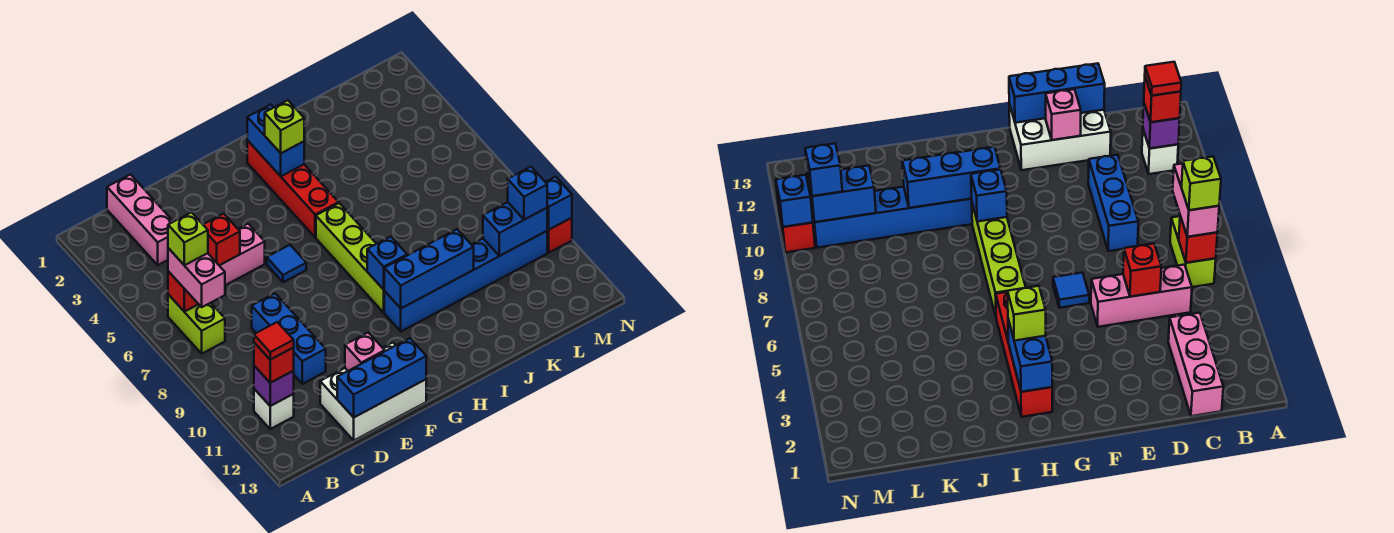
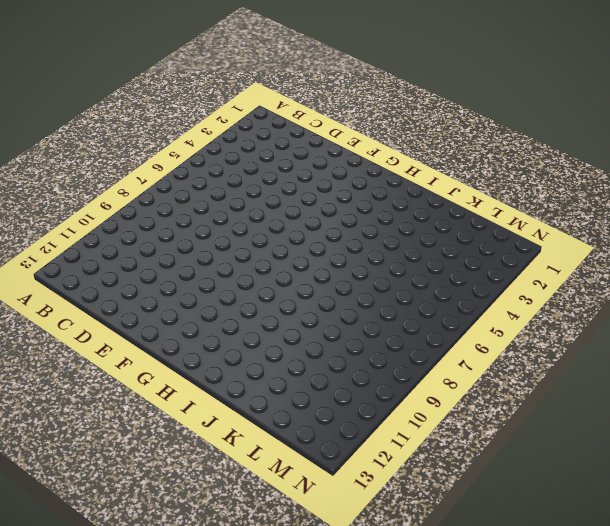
none -> lime 1x2 brick [168,294,225,353]
none -> white 1x1 brick [254,389,294,429]
none -> pink 1x3 brick [107,175,173,265]

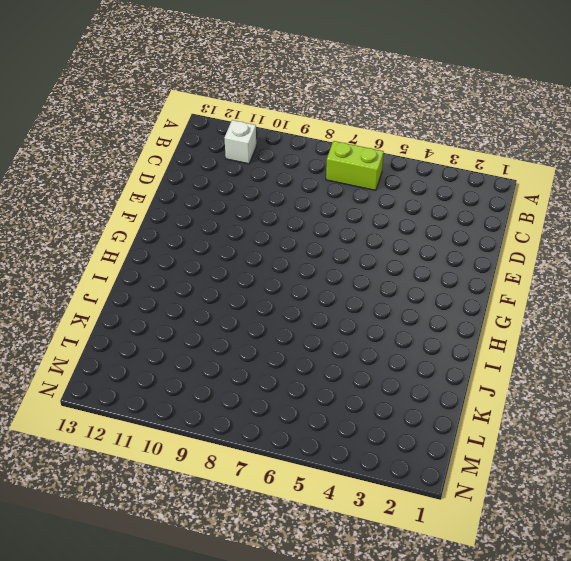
none -> pink 1x3 brick [107,175,173,265]
none -> pink 1x3 brick [219,224,265,285]
none -> blue 1x3 brick [252,293,326,384]

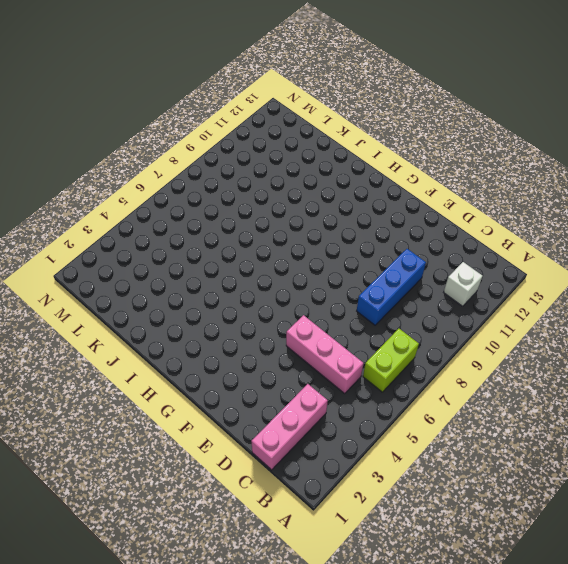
none -> white 2x3 brick [320,343,426,440]
none -> blue 1x1 tile [267,245,306,282]
none -> red 1x4 brick [247,140,339,237]

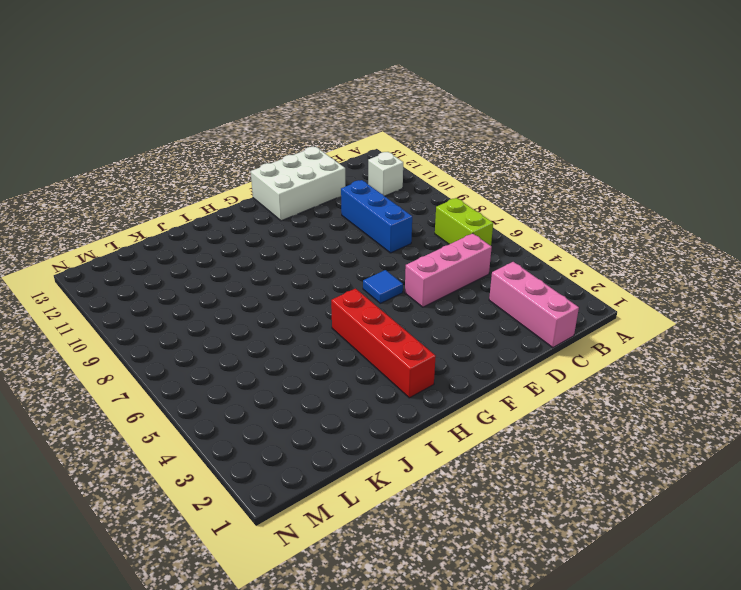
none -> lime 1x4 brick [316,203,384,312]
none -> blue 1x6 brick [384,231,547,331]
none -> red 1x1 brick [547,218,572,253]

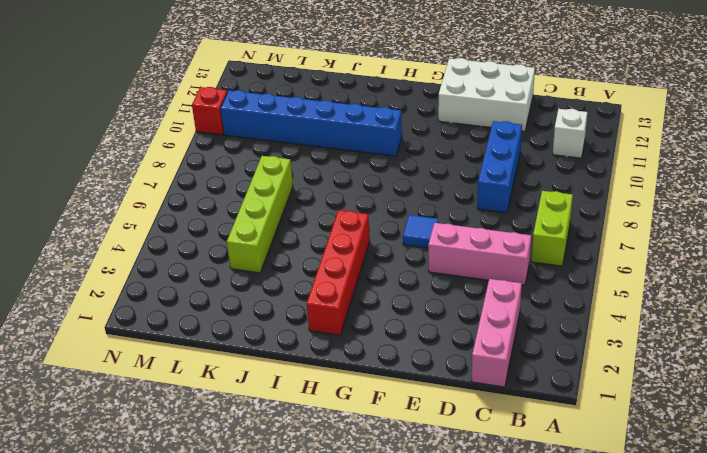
lime 1x4 brick [227,156,293,273] -> lime 1x4 brick moved to [316,203,384,312]
none -> red 1x1 brick [168,271,198,312]
none -> purple 1x1 brick [254,366,294,406]
none -> red 1x1 brick [203,214,240,265]

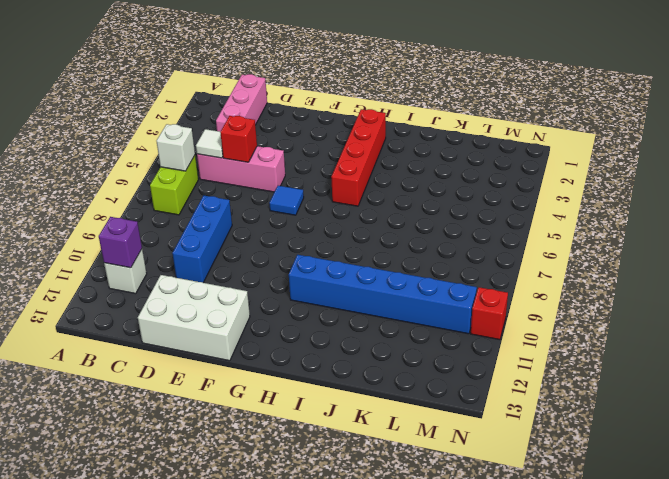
white 1x1 brick [157,124,195,171] -> red 1x1 brick [168,271,198,312]
white 1x1 tile [196,129,223,158] -> none
none -> lime 1x4 brick [316,203,384,312]
none -> blue 1x3 brick [337,338,426,417]
none -> pink 1x1 brick [345,332,385,371]

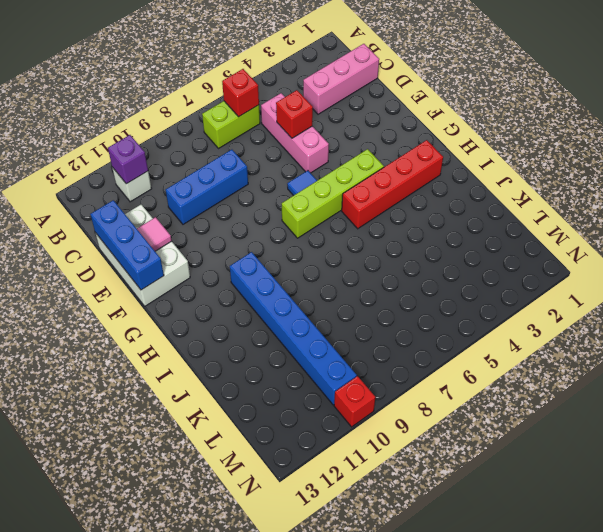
pink 1x1 tile [137,217,172,251] -> pink 1x1 brick [345,332,385,371]
lime 1x4 brick [282,149,384,238] -> lime 1x4 brick moved to [316,203,384,312]
none -> blue 1x2 brick [247,105,304,176]
none -> blue 1x1 brick [367,237,407,290]
none -> blue 1x3 brick [384,229,474,308]

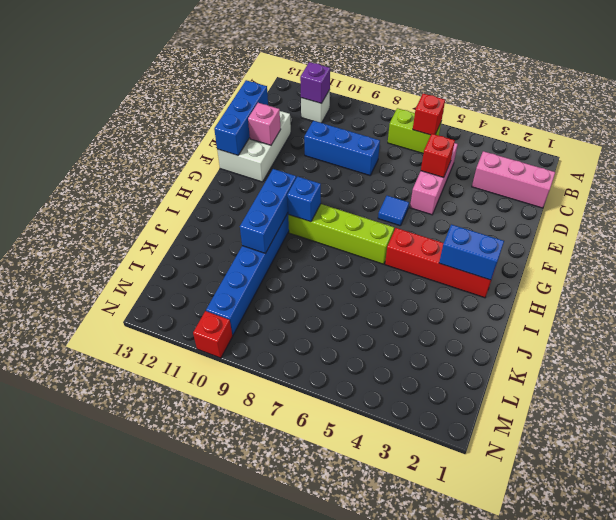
none -> blue 1x2 brick [483,202,547,256]
none -> blue 1x1 brick [546,177,572,230]
none -> pink 1x2 brick [168,248,225,307]

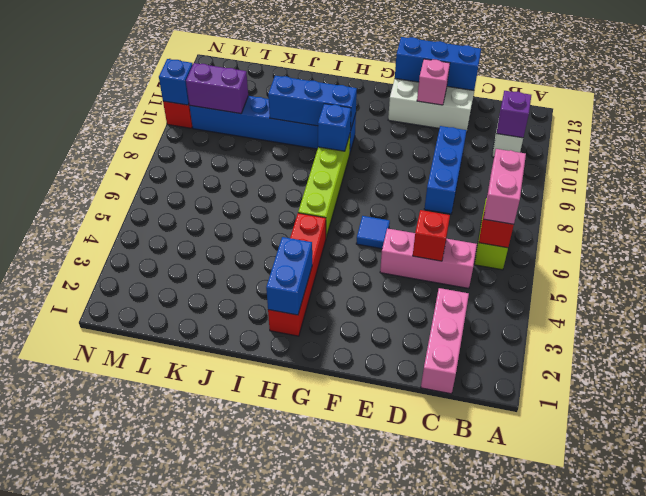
purple 1x2 brick [186,63,248,114] -> blue 1x2 brick [483,202,547,256]
none -> red 1x1 brick [254,343,294,383]
none -> lime 1x1 brick [265,100,304,153]
none -> blue 1x1 brick [508,167,547,220]

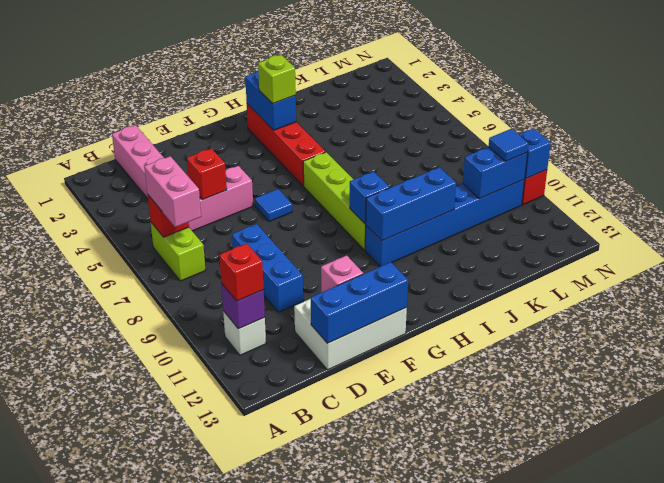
blue 1x1 tile [489,129,529,162] -> blue 1x1 brick [508,167,547,220]
none -> lime 1x1 brick [168,212,208,266]
none -> red 1x1 tile [254,322,294,360]

